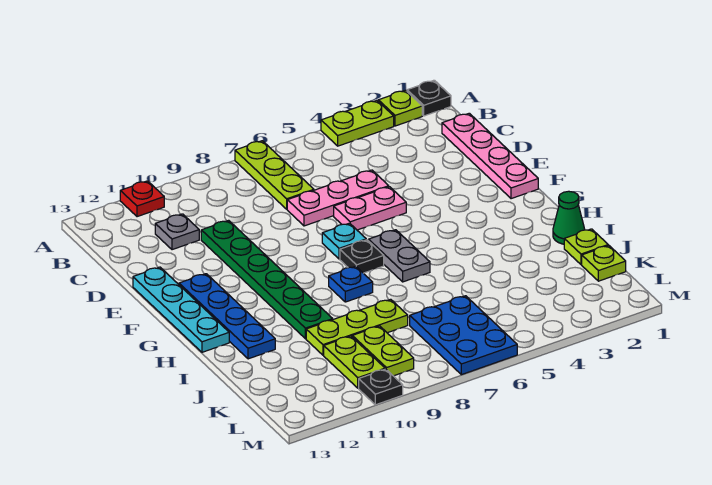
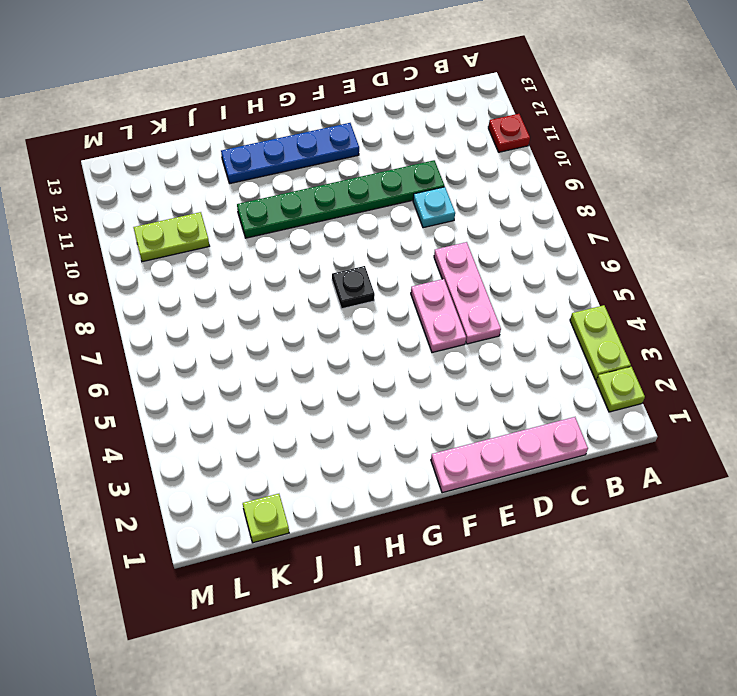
cyan 1x1 plate [413,187,455,228] -> cyan 1x1 plate moved to [322,223,366,259]
none -> black 1x1 plate [407,80,451,116]
none -> lime 1x3 plate [235,141,314,209]
none -> grey 1x1 plate [155,214,199,250]

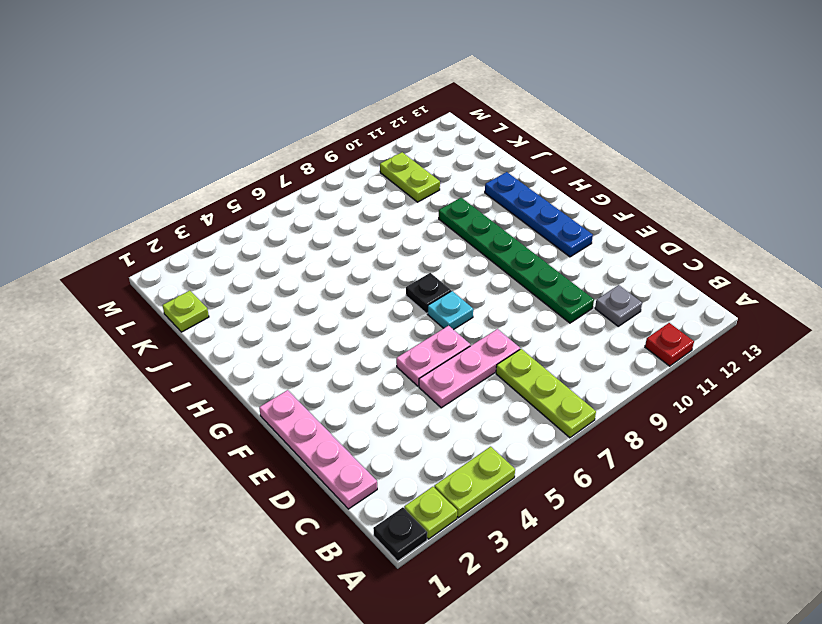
none -> cyan 1x4 plate [133,267,229,352]
none -> grey 1x2 plate [369,230,430,282]
none -> blue 1x1 plate [329,266,373,302]

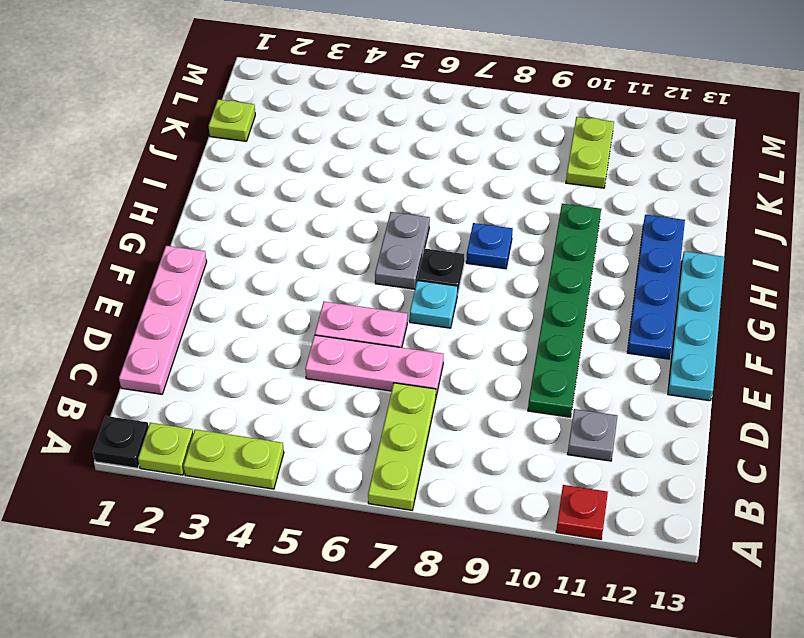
none -> green 1x1 cone [553,191,585,244]
none -> lime 1x1 plate [564,229,608,265]
none -> lime 1x3 plate [306,299,408,355]

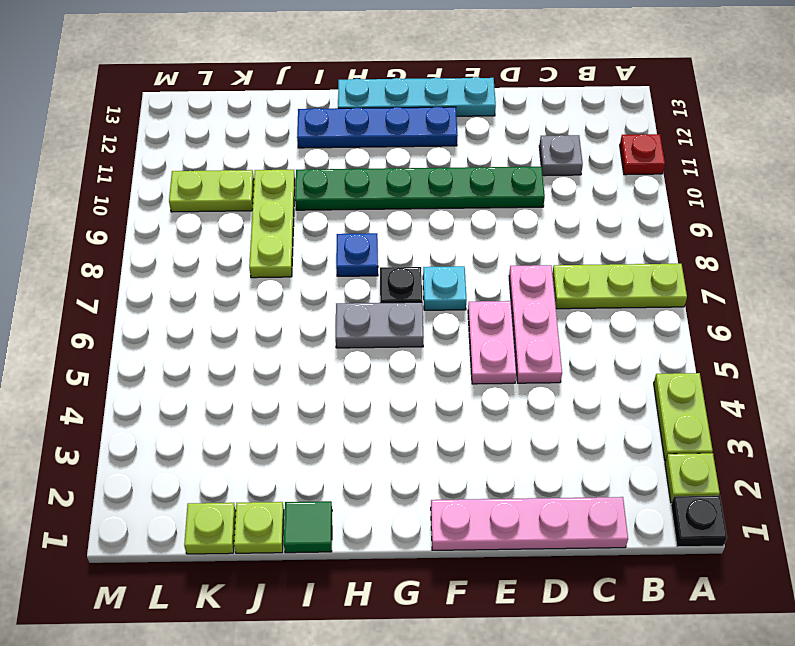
green 1x1 tile [284,501,332,553] -> green 1x1 cone [553,191,585,244]
none -> blue 2x3 plate [410,296,517,375]
none -> lime 1x2 plate [352,326,414,376]
none -> black 1x1 plate [359,369,403,405]

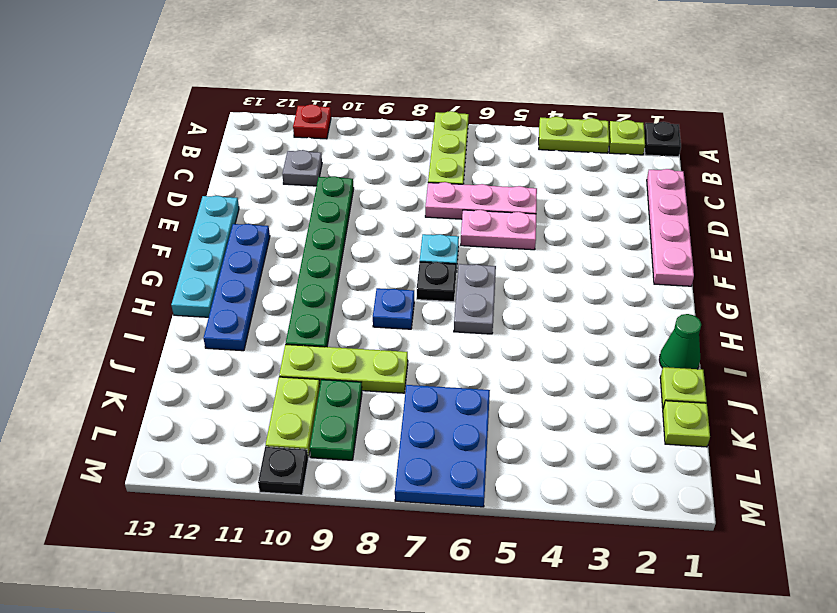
green 1x2 plate [310,380,362,460] -> lime 1x2 plate [352,326,414,376]

